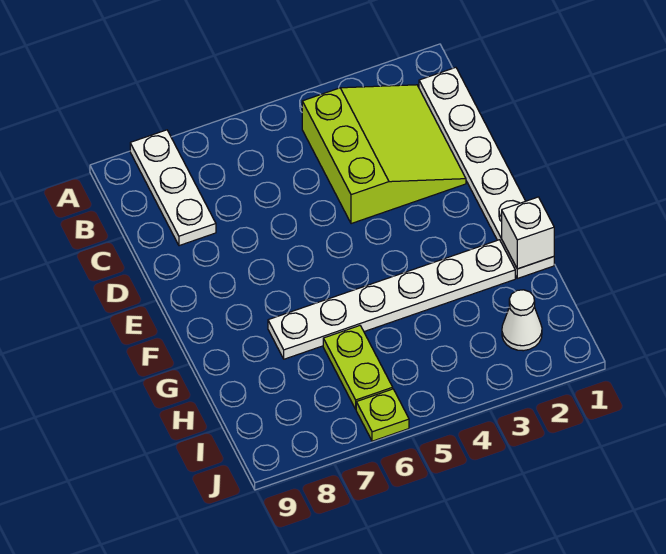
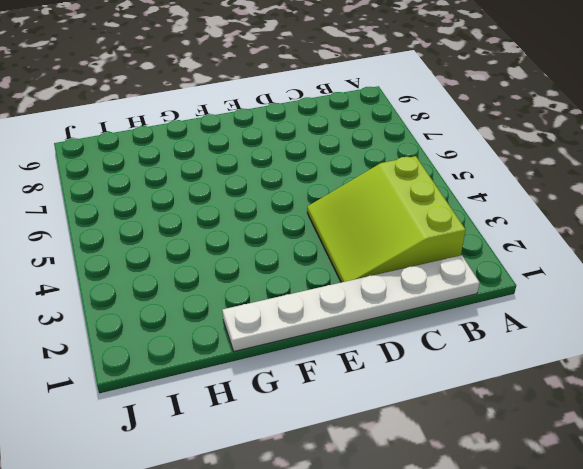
lime 3x3 slope [307,156,466,282] -> lime 3x3 slope turned to [302,85,466,224]
none -> white 1x3 plate [130,130,216,246]
none -> white 1x6 plate [268,240,515,359]

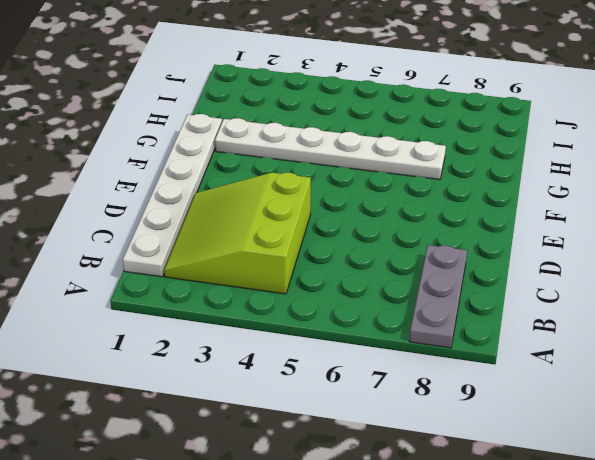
grey 1x3 plate [409,245,467,348] -> white 1x3 plate [130,130,216,246]
none -> lime 1x2 plate [323,326,393,409]
none -> white 1x1 cone [502,290,542,351]

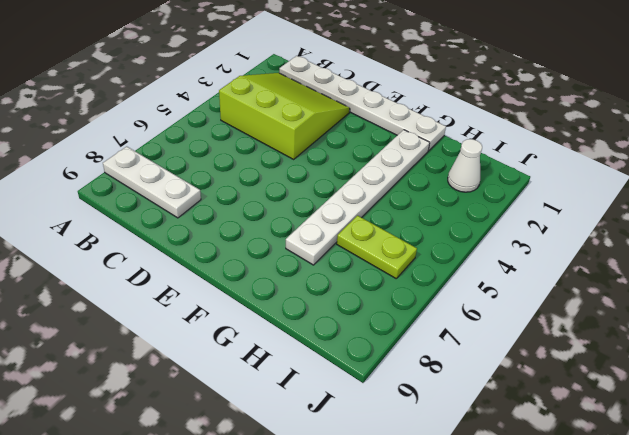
none -> lime 1x1 plate [356,389,409,441]
none -> white 1x1 brick [502,197,554,269]

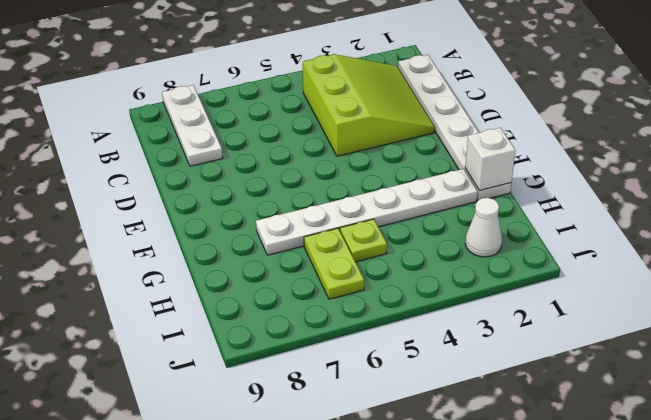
lime 1x1 plate [340,219,387,262] -> lime 1x1 plate moved to [356,389,409,441]

